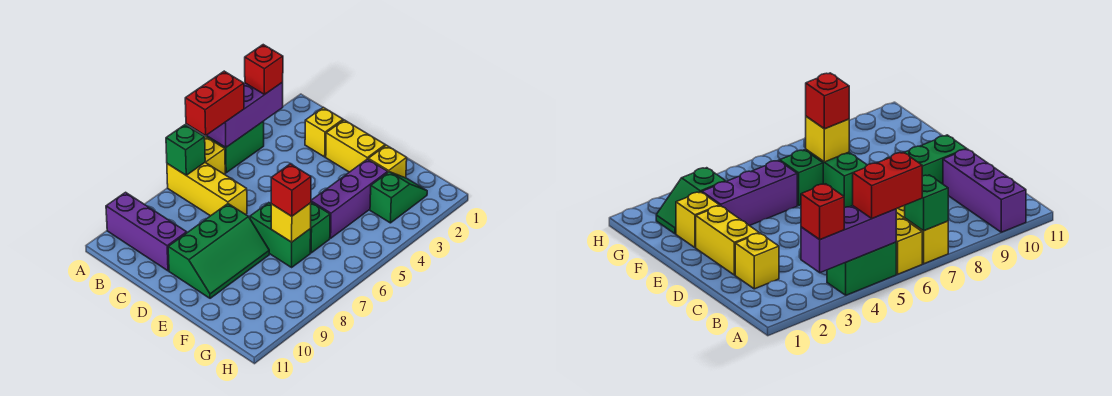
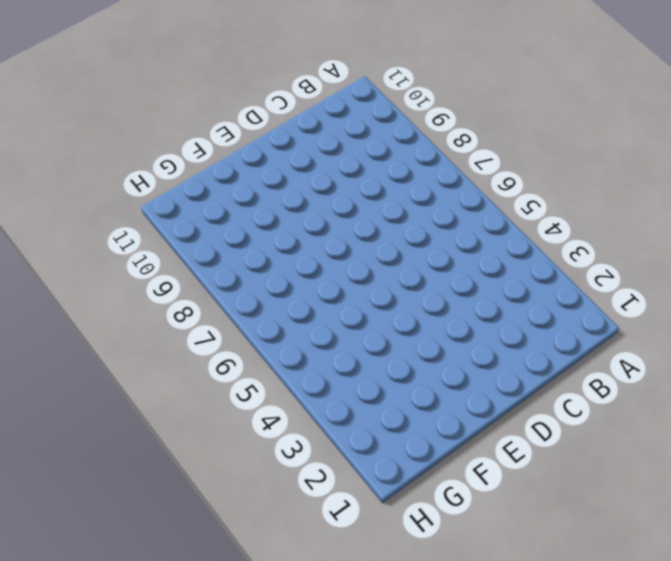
none -> green 1x2 brick [206,121,264,173]
none -> yellow 1x1 brick [205,137,225,174]
none -> yellow 1x3 brick [167,163,247,216]

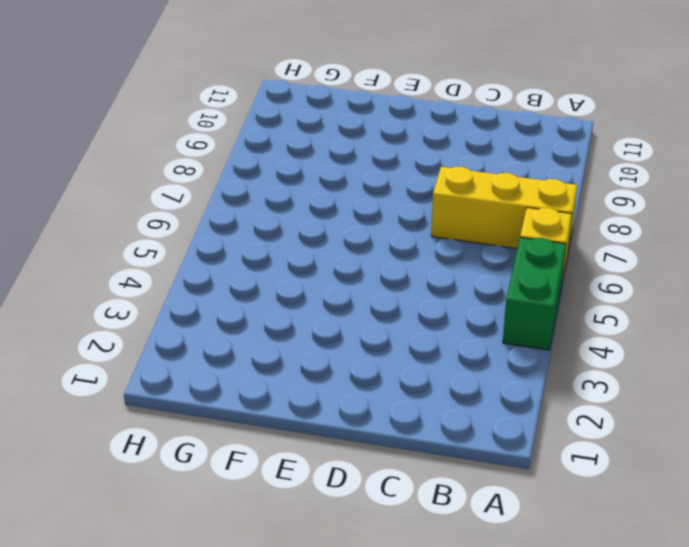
none -> purple 1x3 brick [106,192,187,271]
none -> yellow 1x1 brick [305,107,343,157]
none -> yellow 1x2 brick [326,120,385,172]

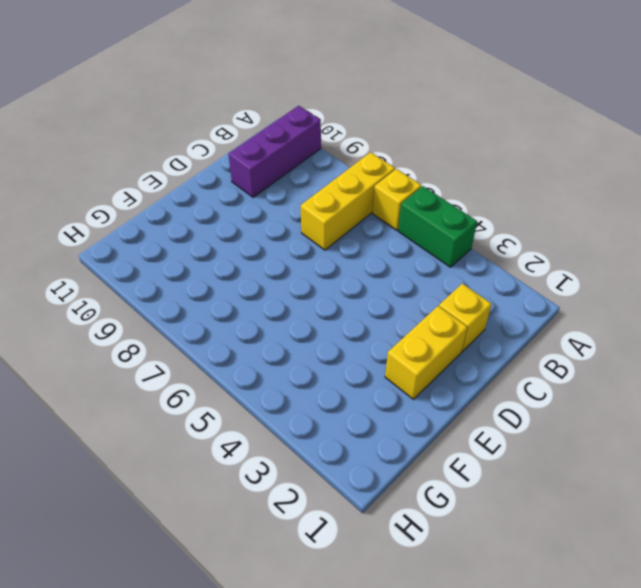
none -> green 2x3 slope [168,204,269,298]
none -> green 1x2 brick [250,203,311,267]
none -> yellow 1x1 brick [368,145,407,178]

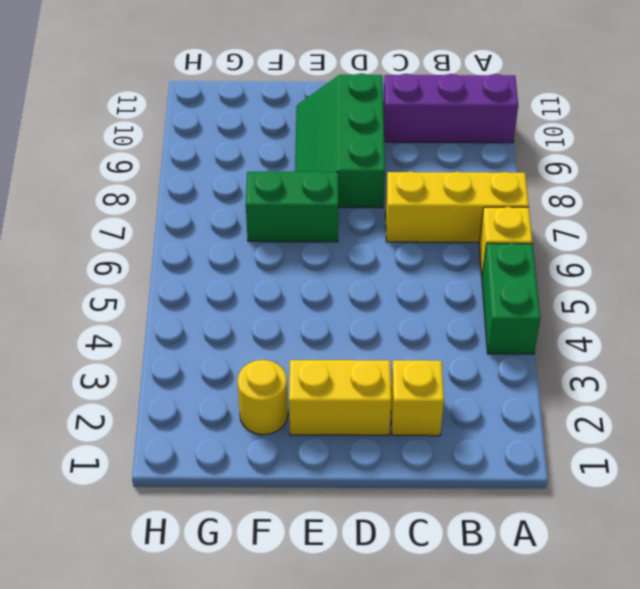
yellow 1x1 round brick [237,360,288,435] -> yellow 1x1 brick [368,145,407,178]
none -> purple 1x3 brick [311,159,388,238]
none -> green 1x1 brick [310,202,330,253]
none -> green 1x2 slope [370,172,427,223]

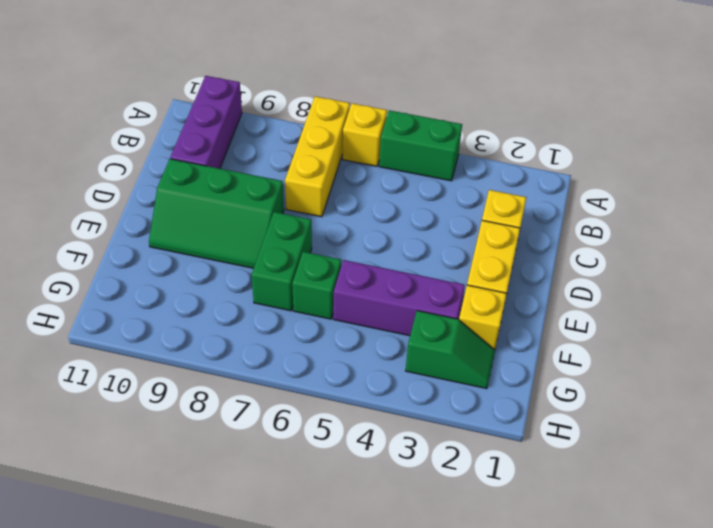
none -> purple 1x3 brick [206,82,283,148]
none -> green 1x1 brick [166,125,205,175]
none -> yellow 1x1 brick [271,203,311,242]

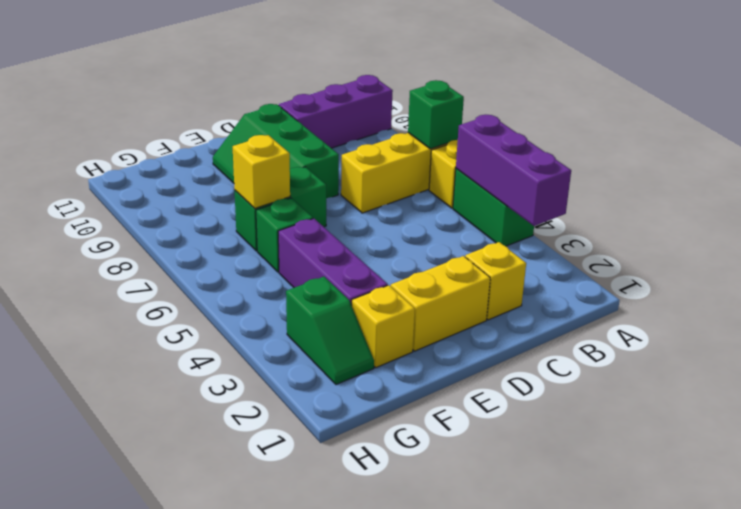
none -> red 1x1 brick [245,45,283,94]
none -> red 1x2 brick [185,71,244,135]
none -> red 1x1 brick [271,164,311,216]

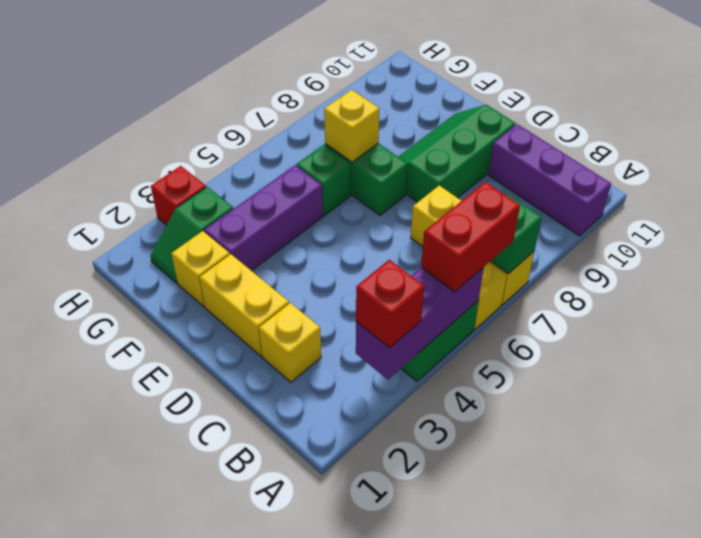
red 1x1 brick [151,166,206,225] -> red 1x1 brick moved to [271,164,311,216]

